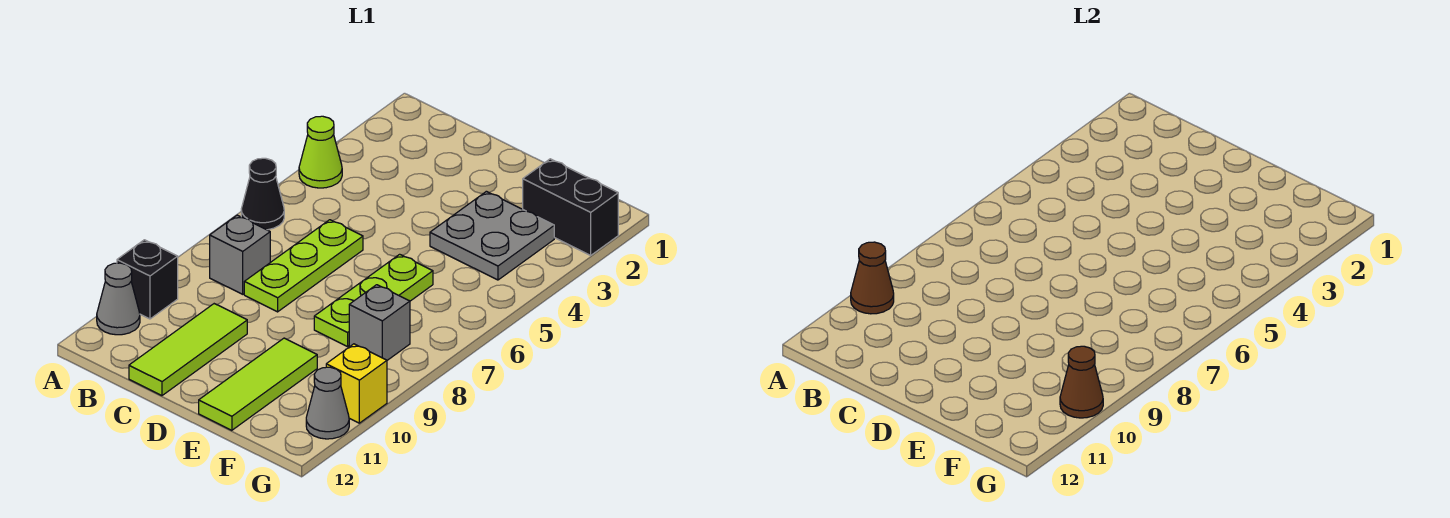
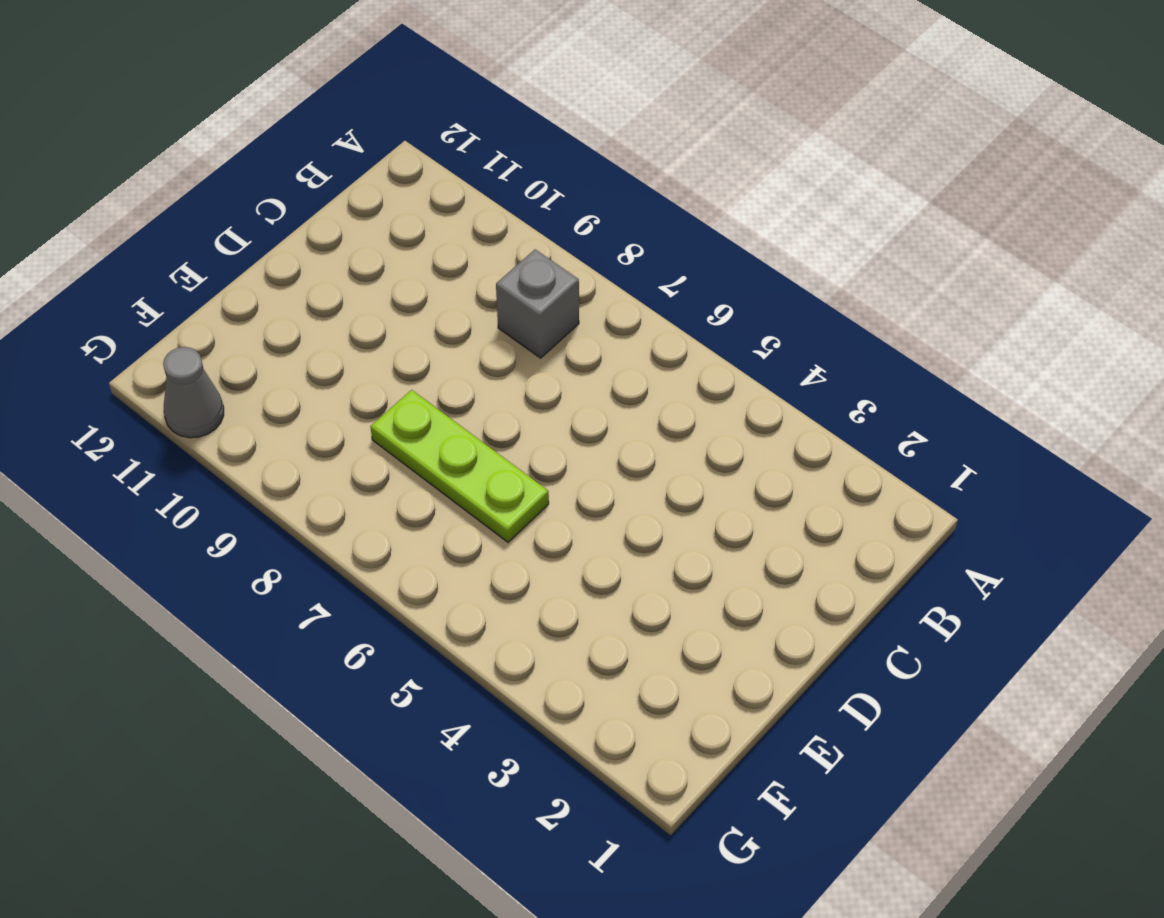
none -> lime 1x1 cone [299,116,342,188]
none -> black 1x1 cone [241,158,284,230]
none -> black 1x1 brick [117,240,178,319]

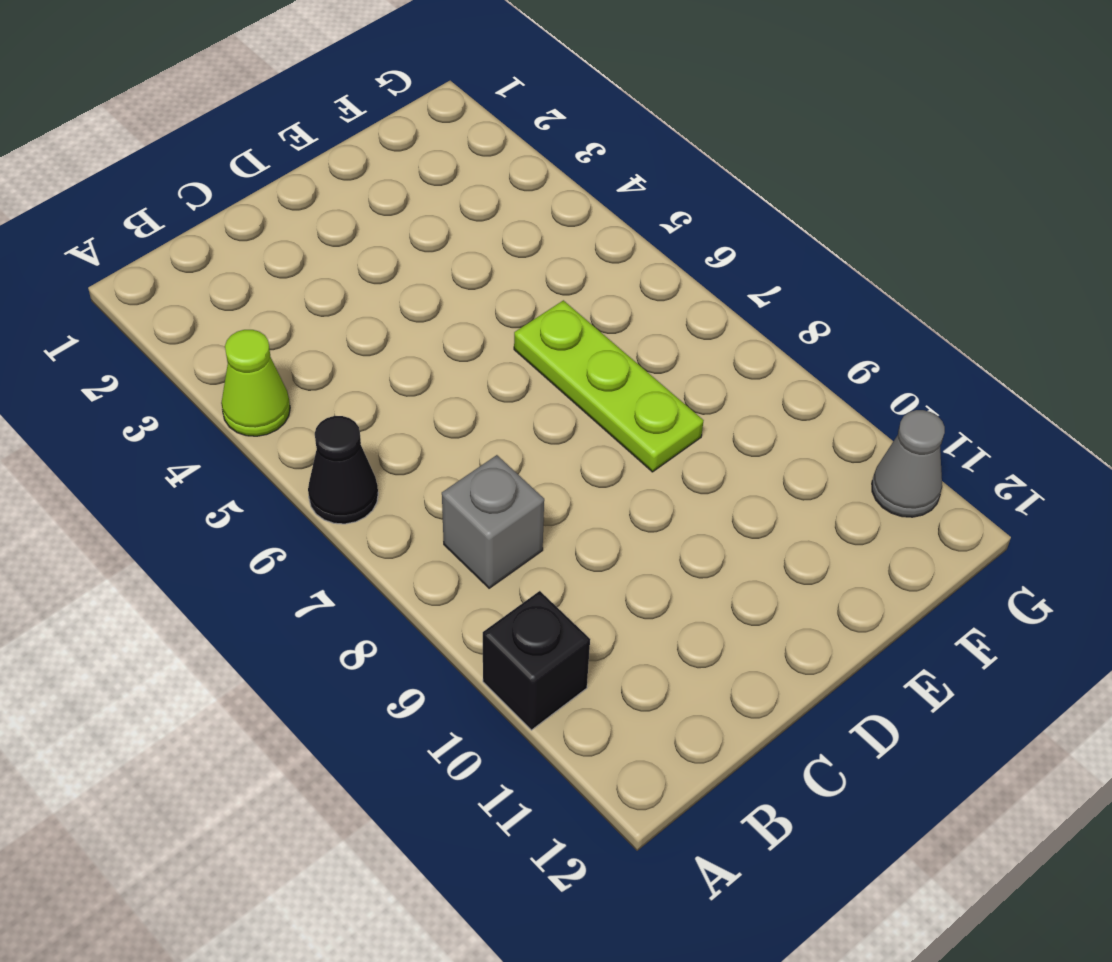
none -> grey 1x1 cone [97,263,140,335]
none -> lime 1x3 plate [244,220,363,312]
none -> lime 1x3 tile [129,304,247,396]

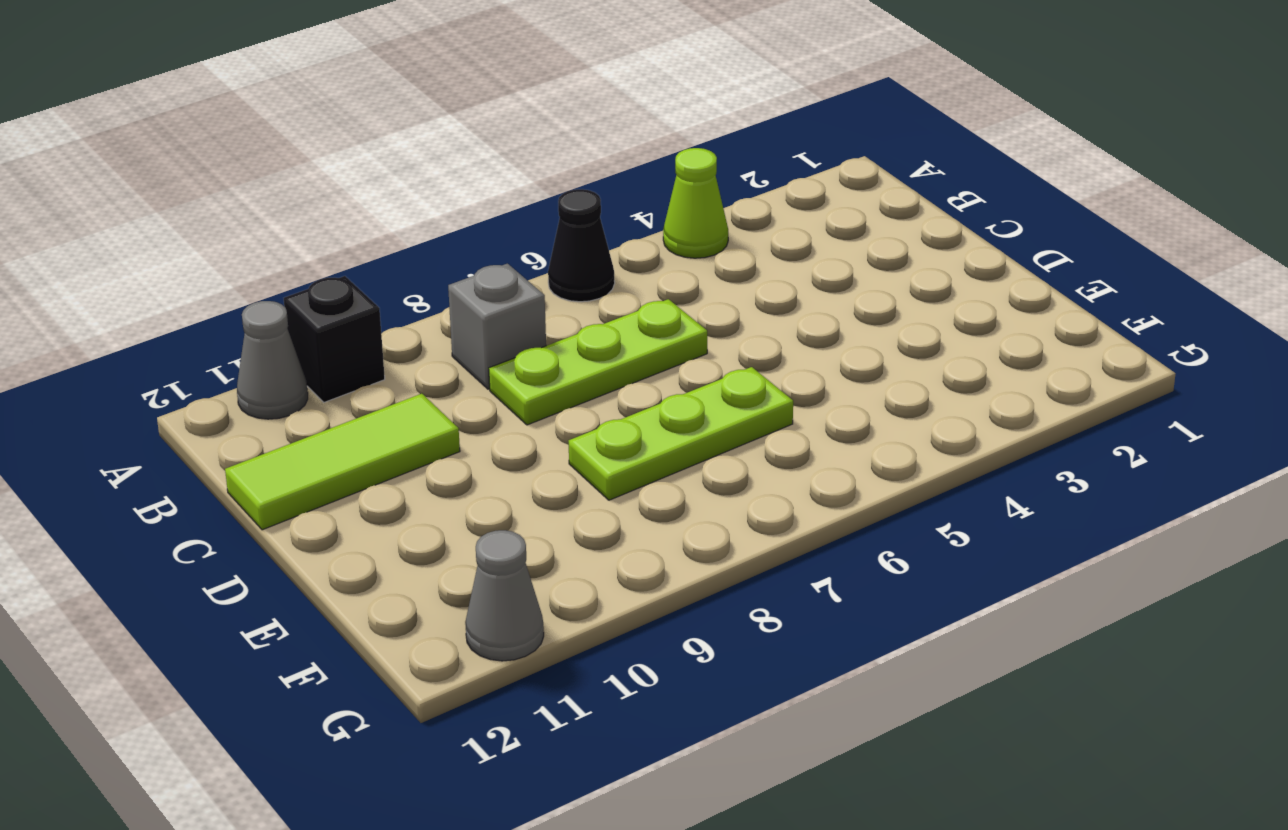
none -> grey 2x2 plate [430,191,554,280]
none -> lime 1x3 tile [199,338,317,430]
none -> black 1x2 brick [523,159,618,255]

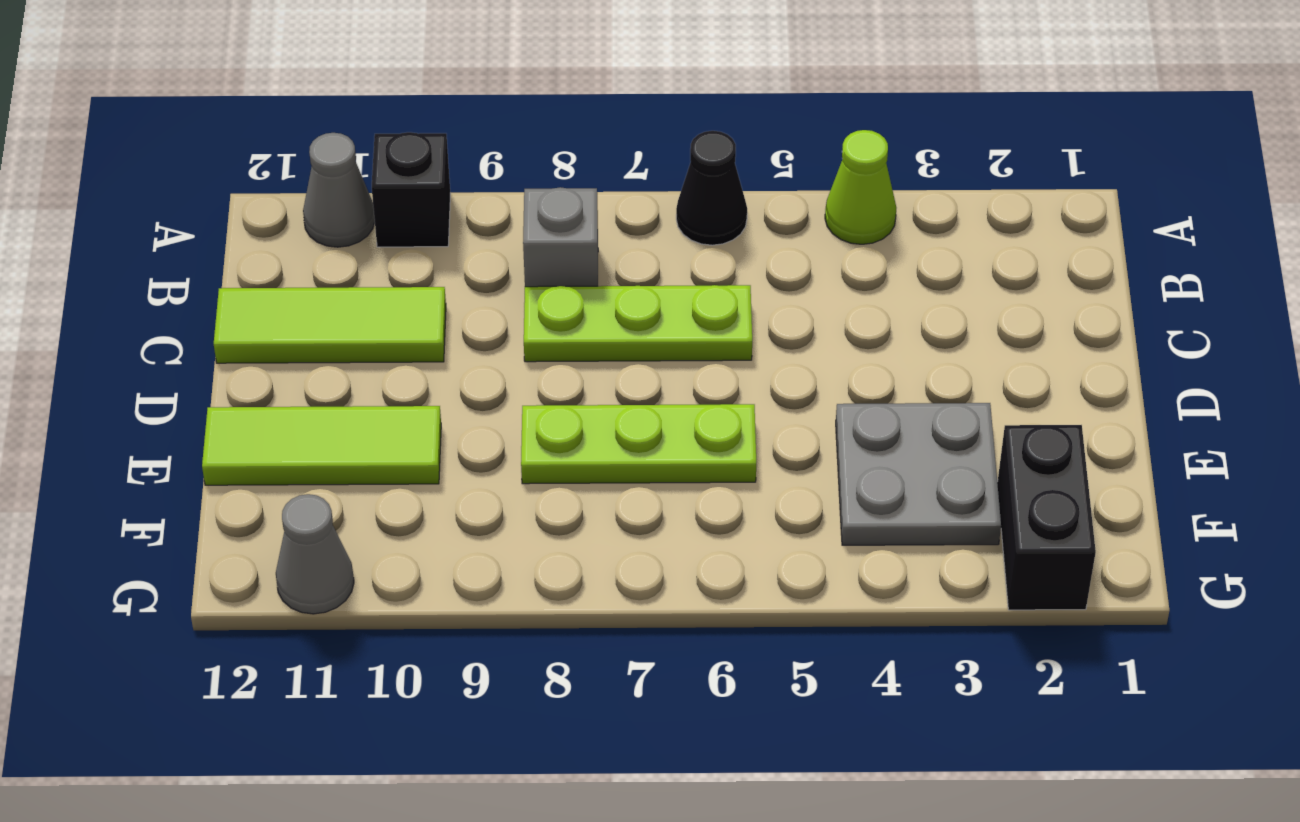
none -> grey 1x1 brick [349,285,410,360]
none -> yellow 1x1 brick [326,344,387,423]
none -> brown 1x1 cone [851,242,894,314]

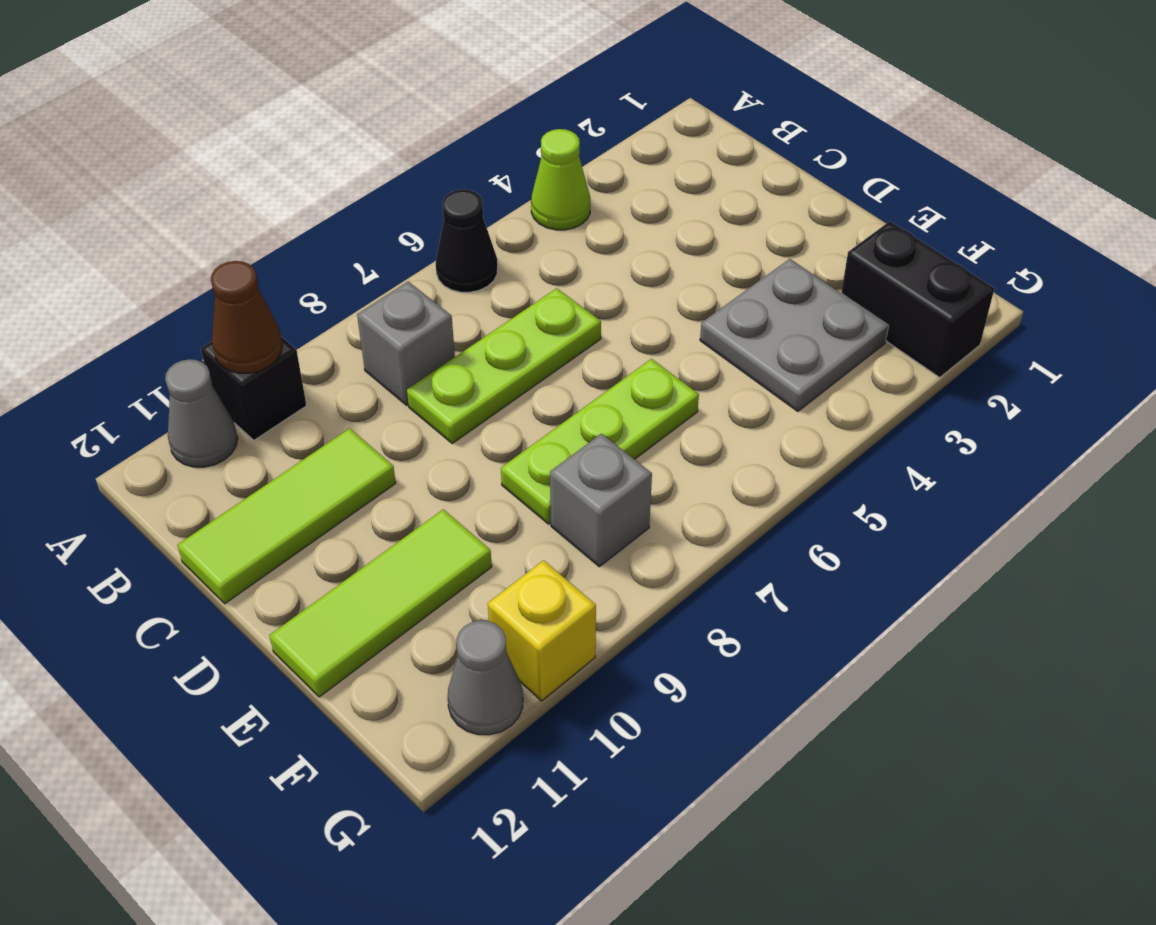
none -> brown 1x1 cone [1060,346,1103,418]

